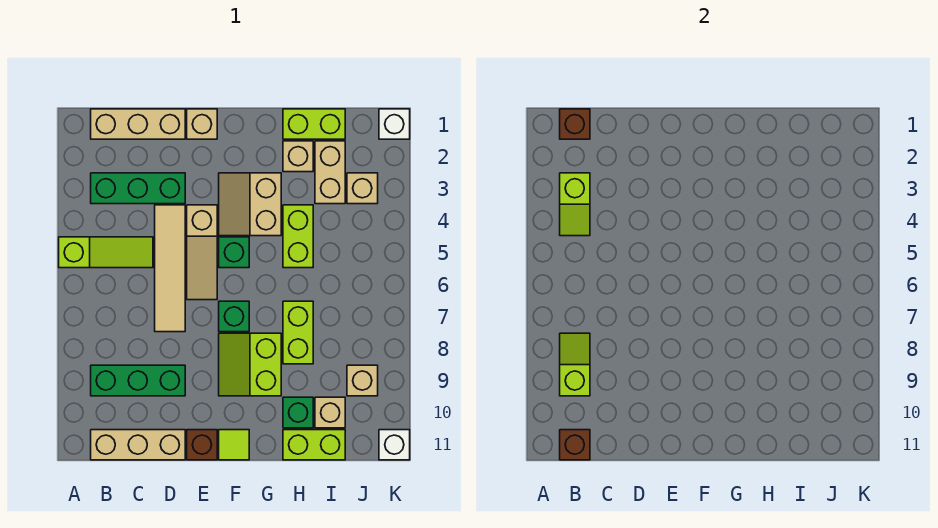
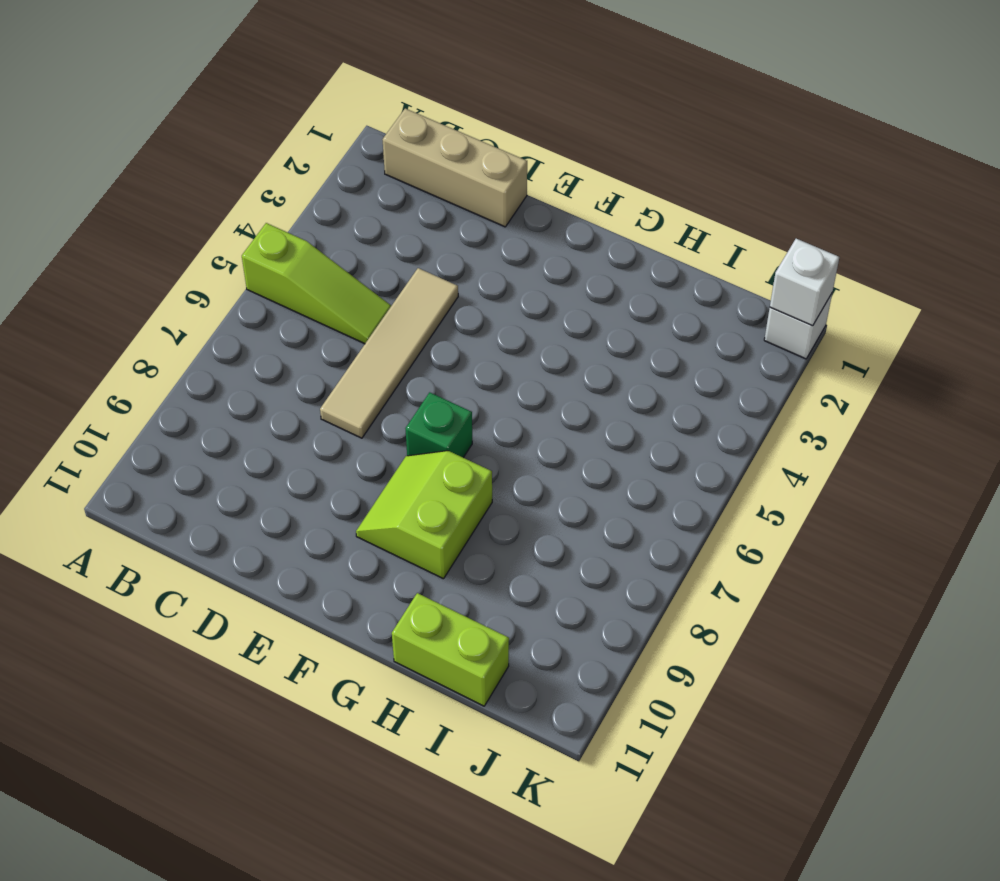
white 1x1 brick [770,239,839,326] -> white 1x1 brick moved to [379,430,410,460]
none -> green 1x3 brick [91,173,185,204]
none -> green 1x3 brick [91,365,185,396]
none -> tan 1x3 brick [91,430,185,460]
none -> tan 1x1 brick [187,109,217,139]

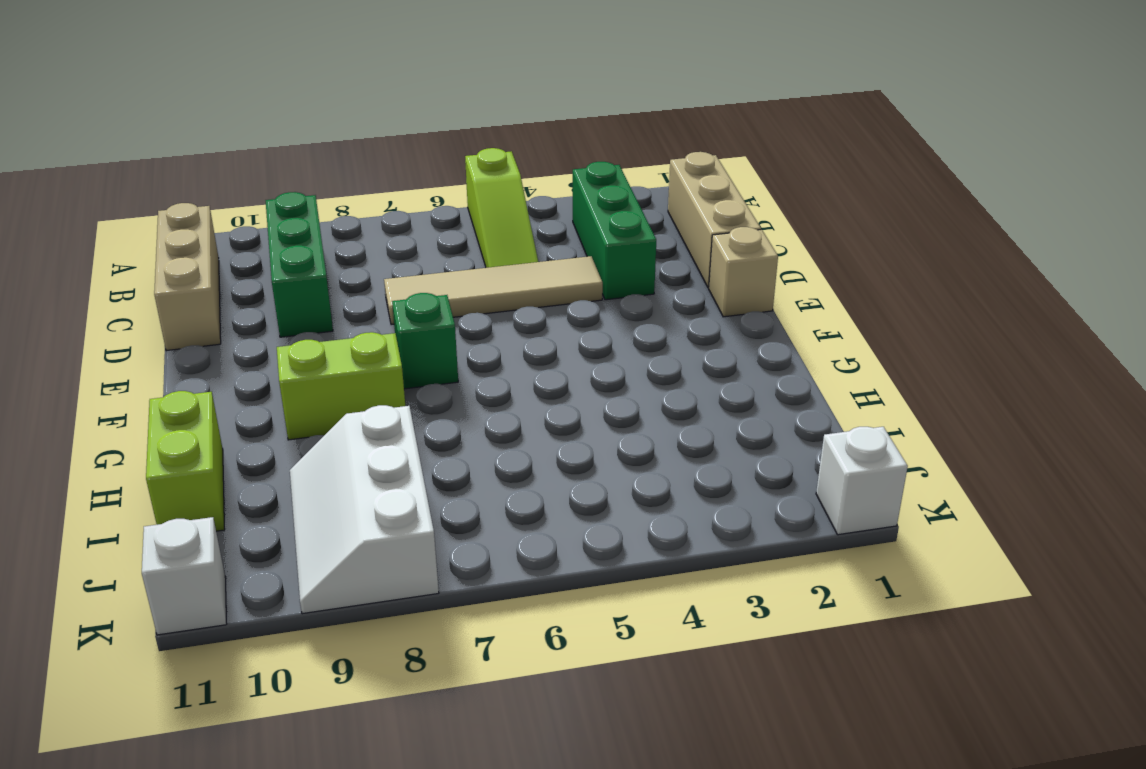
white 2x3 slope [290,405,439,614] -> tan 1x1 brick [347,365,378,396]
none -> tan 1x3 slope [187,205,217,300]
none -> brown 1x1 brick [187,430,217,460]
none -> tan 2x2 slope [219,173,281,236]
none -> green 1x1 brick [219,237,249,268]

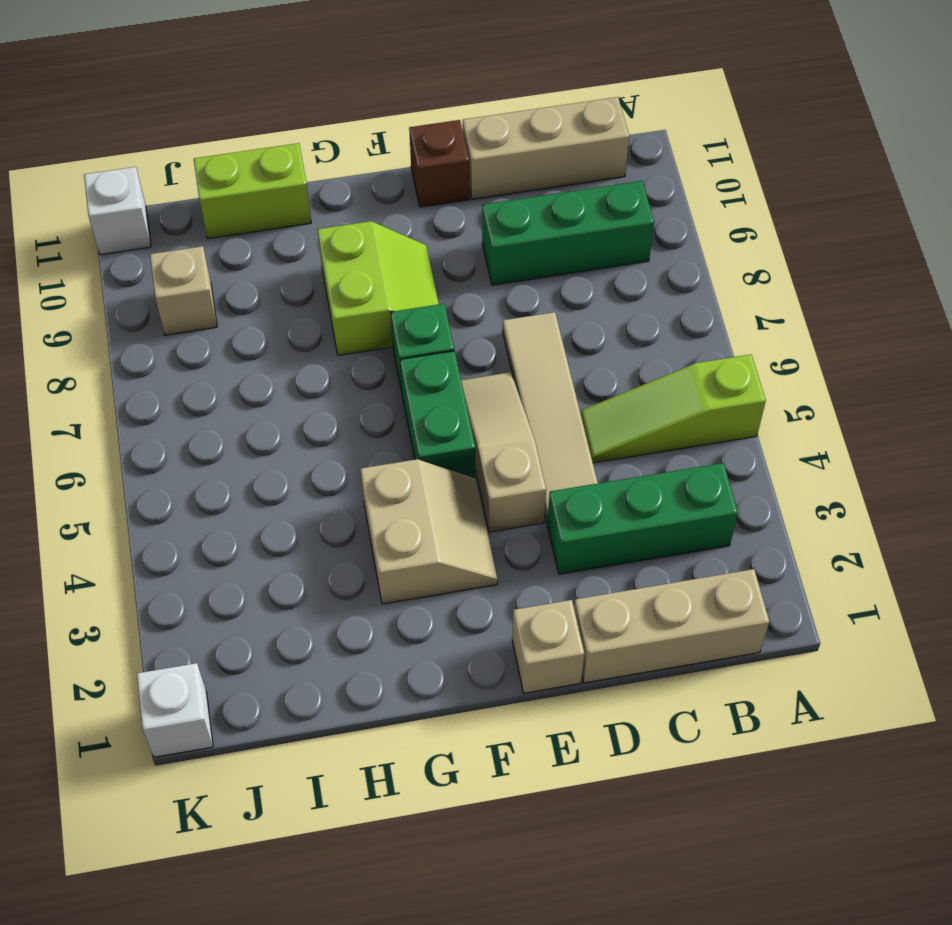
green 1x2 brick [400,351,475,478] -> green 1x1 brick [219,237,249,268]
none -> lime 1x1 tile [219,430,249,460]
none -> lime 1x2 brick [283,109,345,139]
none -> tan 1x1 brick [283,141,313,172]
none -> lime 1x2 brick [283,205,313,268]

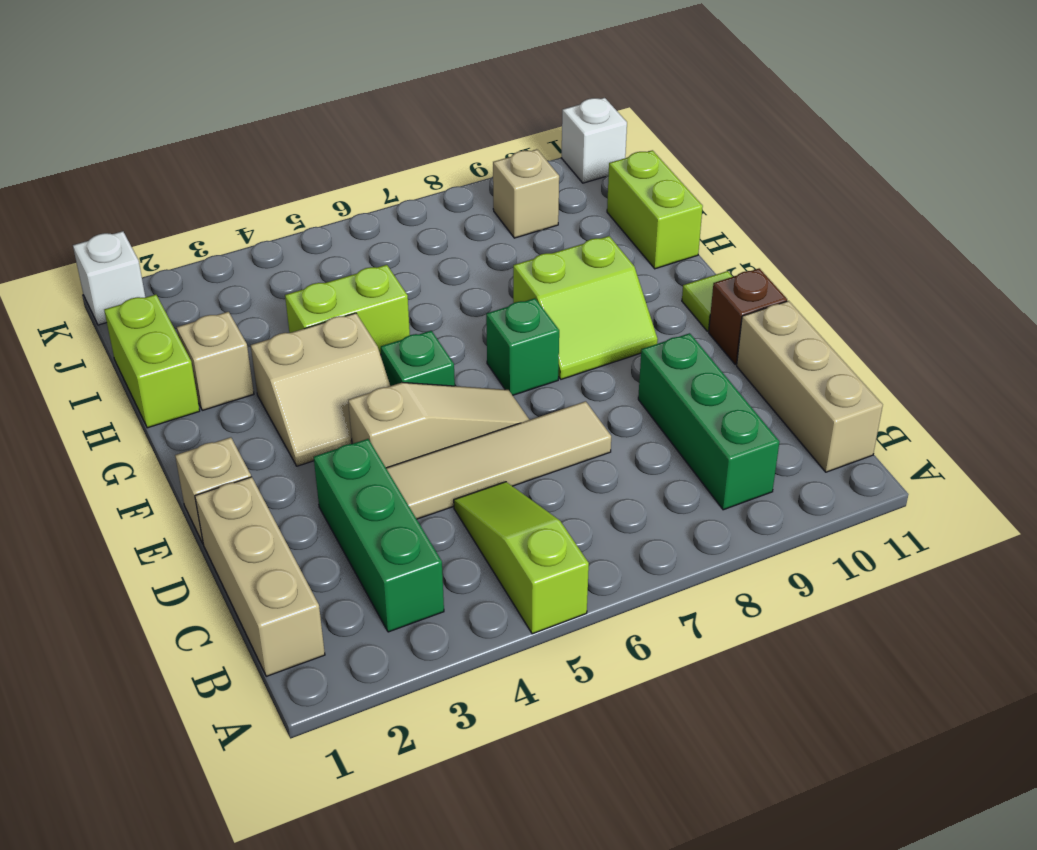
none -> lime 1x2 brick [283,301,313,364]
none -> green 1x1 brick [283,397,313,428]
none -> tan 1x2 brick [315,141,345,204]
none -> tan 1x1 brick [315,397,345,428]

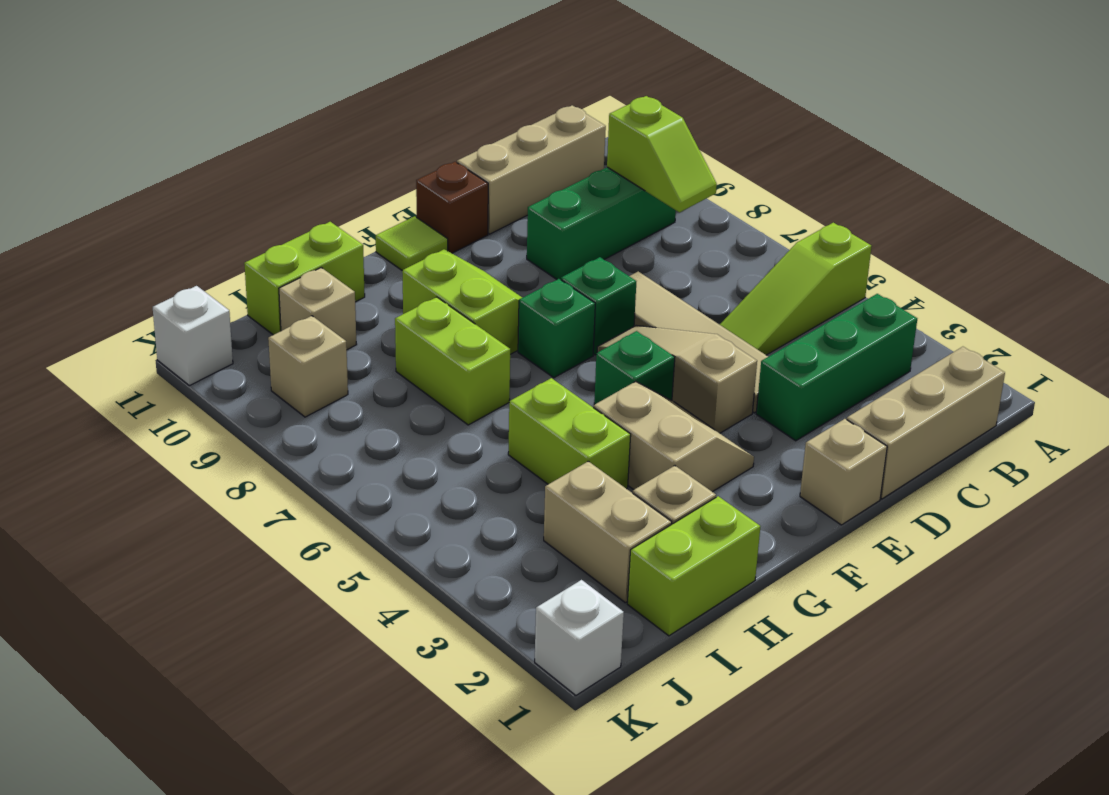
green 1x1 brick [561,257,636,355] -> green 1x1 brick moved to [283,397,313,428]
none -> tan 1x1 brick [347,173,378,204]
none -> brown 1x1 brick [560,109,590,139]
none -> lime 1x2 slope [560,173,590,236]
none -> brown 1x1 brick [560,430,590,460]

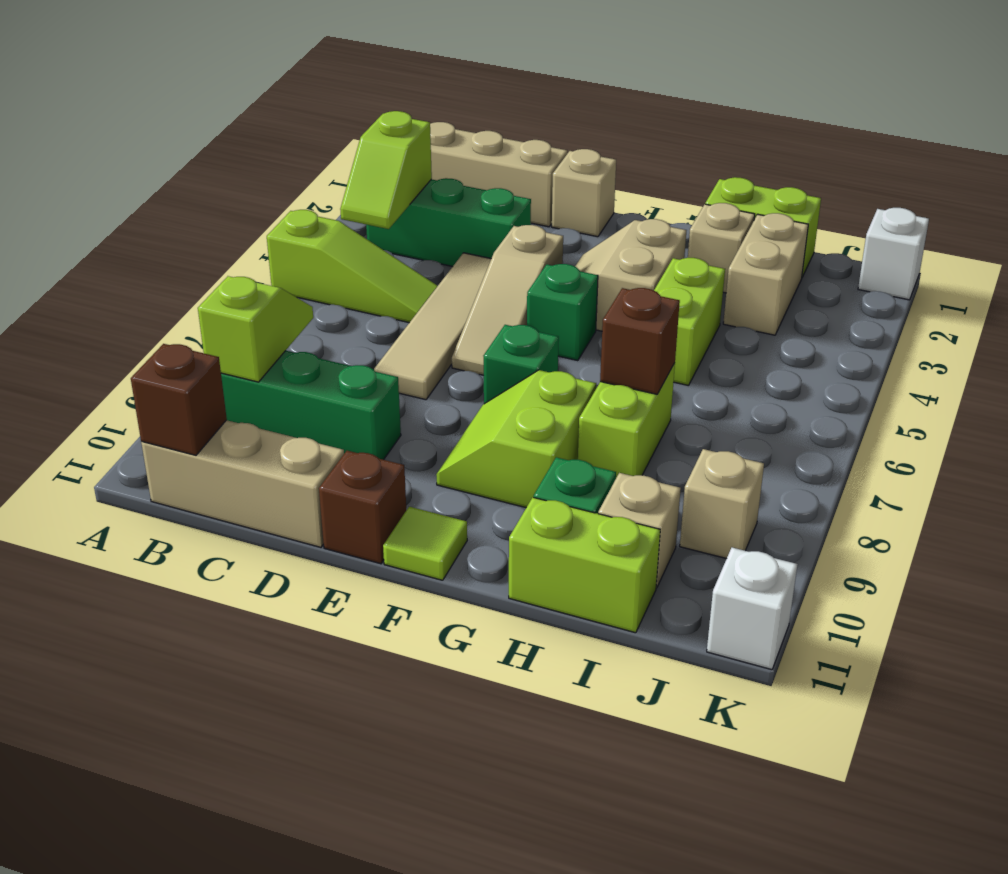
brown 1x1 brick [600,288,680,394] -> brown 1x1 brick moved to [560,109,590,139]
none -> tan 1x1 brick [347,173,378,204]

